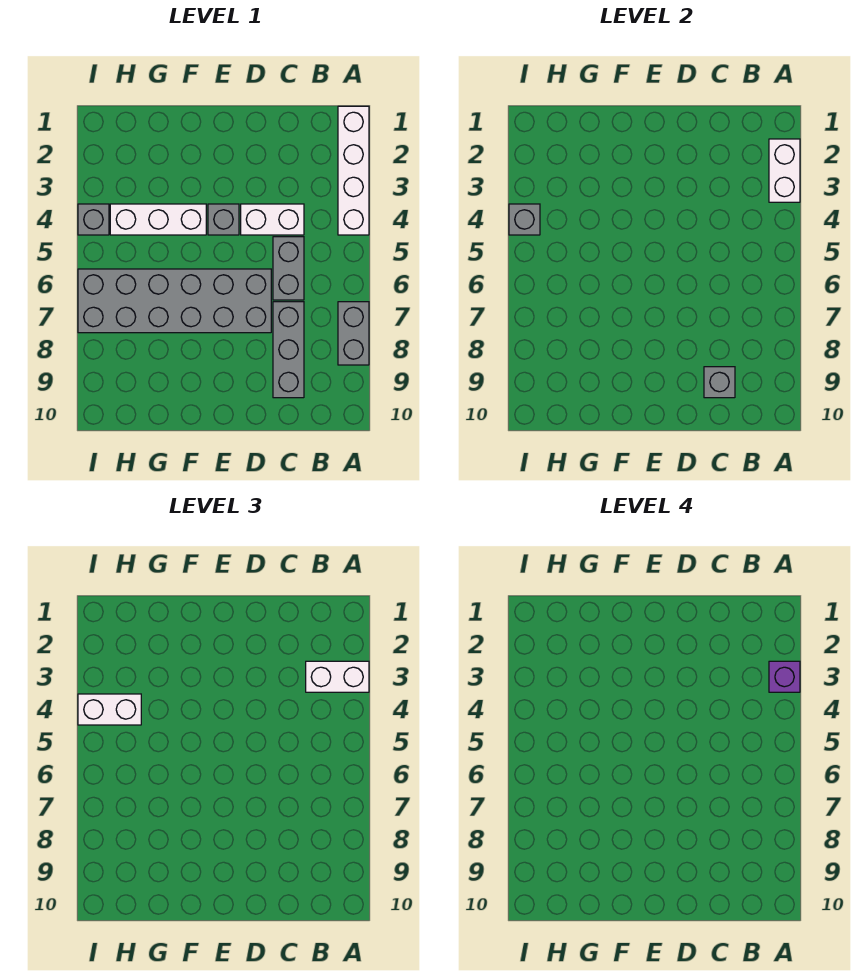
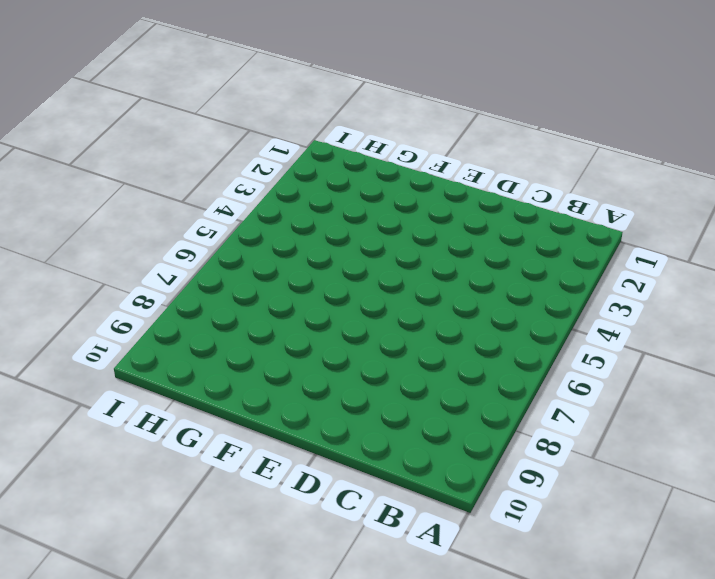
none -> white 1x4 brick [338,106,369,235]
none -> grey 1x2 brick [338,302,369,365]
none -> white 1x2 brick [241,204,304,235]

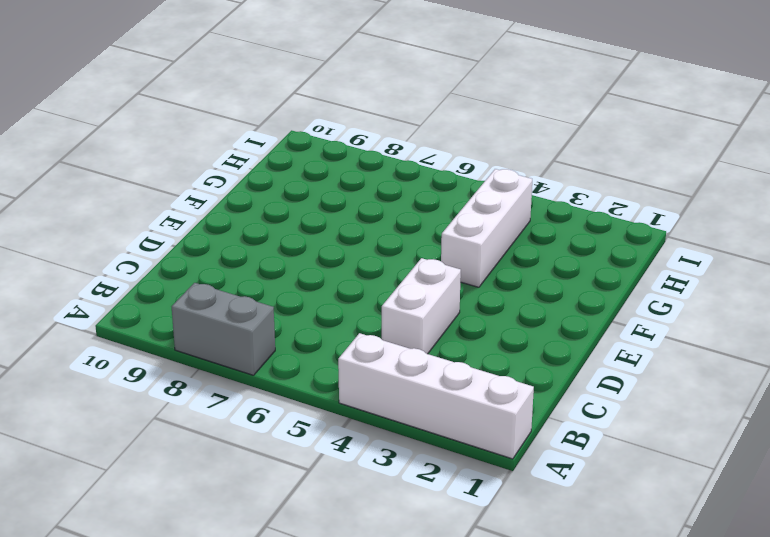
none -> grey 1x2 brick [273,237,304,300]
none -> grey 1x3 brick [273,302,304,398]
none -> grey 2x6 brick [78,269,271,333]

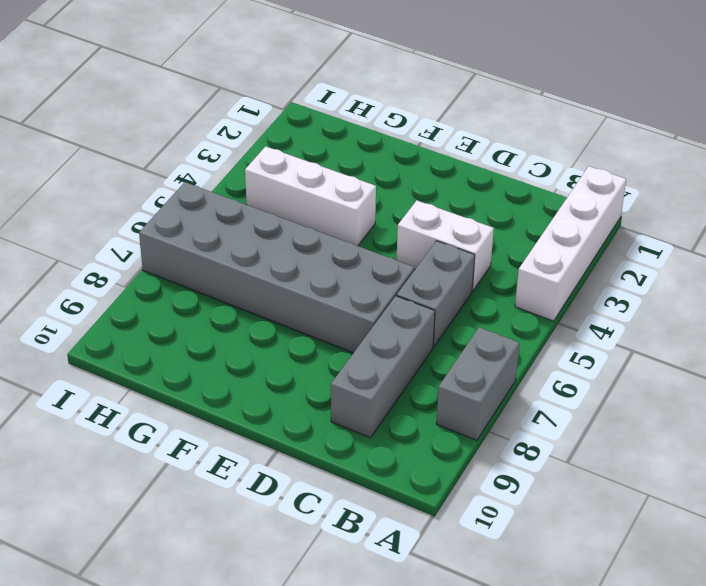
none -> grey 1x1 brick [208,204,239,235]
none -> grey 1x1 brick [78,204,109,235]
none -> white 1x2 brick [769,139,800,202]

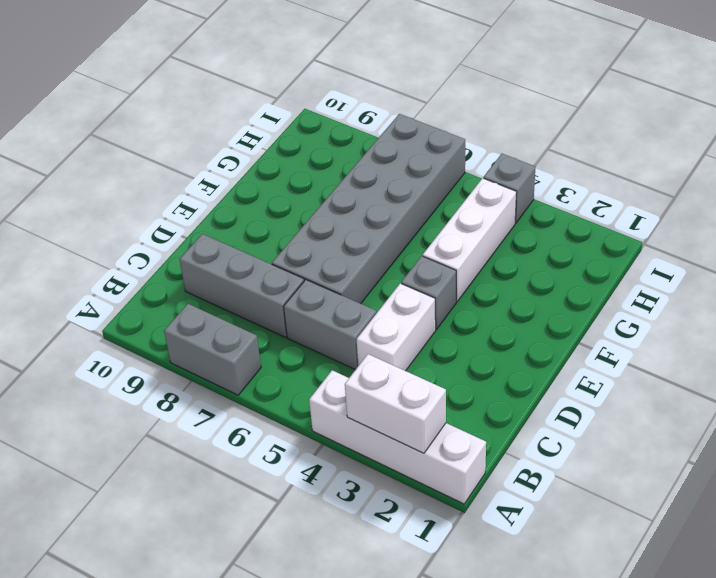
none -> grey 1x1 brick [704,367,735,398]
none -> grey 1x1 brick [509,204,540,235]
none -> white 1x2 brick [306,661,369,692]

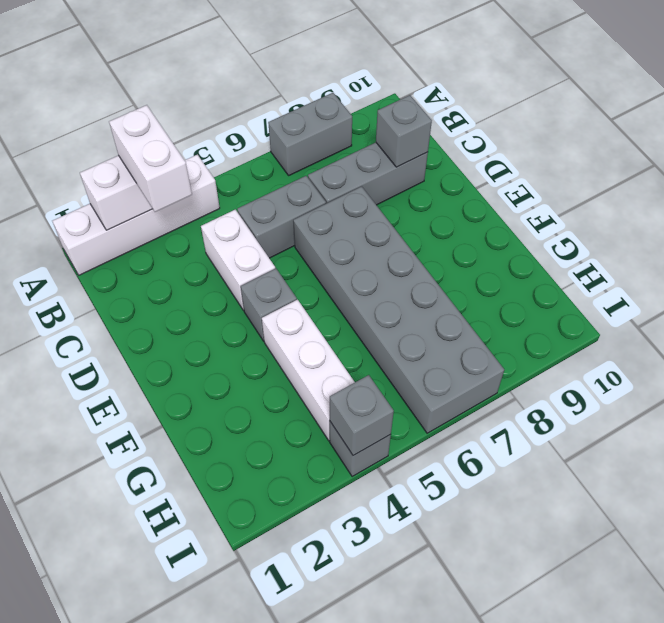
none -> white 1x2 brick [78,694,141,725]
none -> purple 1x1 brick [769,661,800,692]

